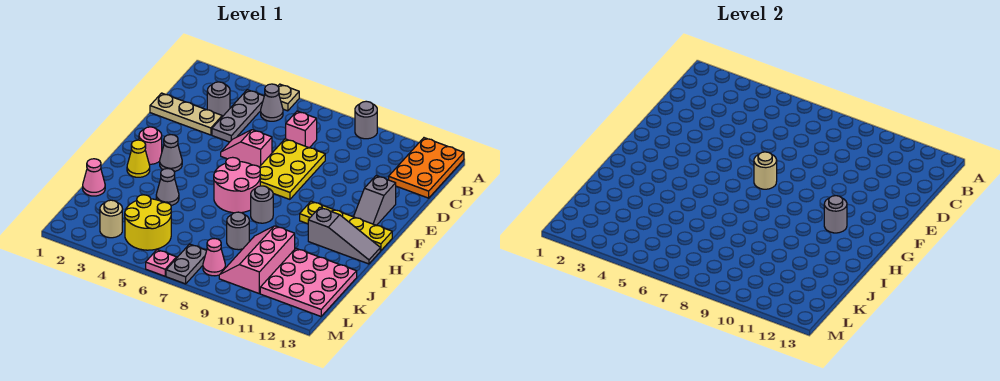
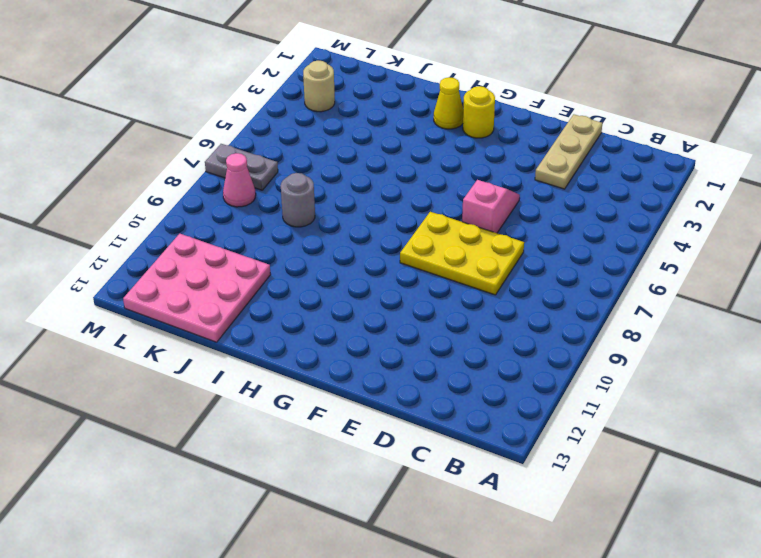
yellow 1x1 round brick [463,86,495,138] -> pink 1x1 round brick [139,127,162,164]
none -> tan 1x1 plate [278,84,299,111]
none -> grey 1x1 round brick [355,101,377,139]
none -> orange 2x3 plate [389,138,464,198]
none -> grey 1x3 plate [212,90,264,142]

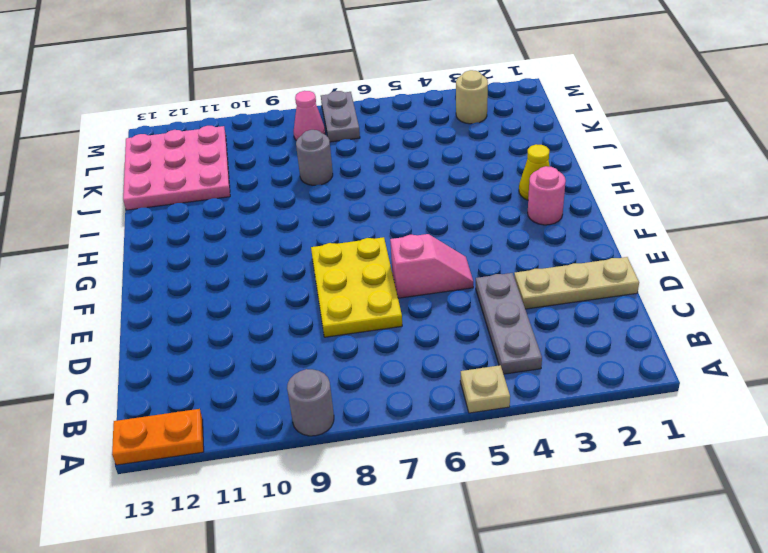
orange 1x2 plate [112,409,204,465] -> orange 2x3 plate [389,138,464,198]
none -> grey 1x1 cone [261,84,283,121]
none -> grey 1x1 round brick [207,82,230,117]
none -> pink 1x1 brick [286,111,317,148]
none -> grey 1x2 slope [354,176,396,225]

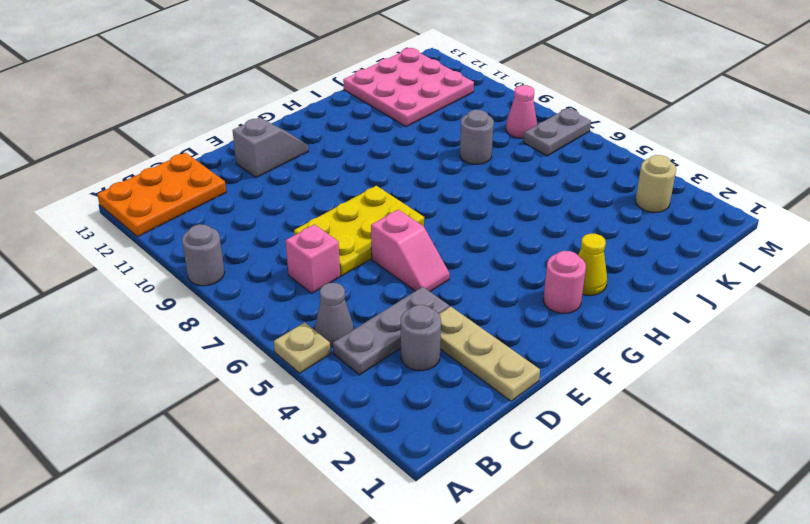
none -> grey 1x1 cone [160,135,182,172]
none -> pink 2x2 round brick [214,157,260,213]
none -> yellow 1x4 plate [300,201,392,251]
none -> grey 1x1 round brick [251,186,273,223]

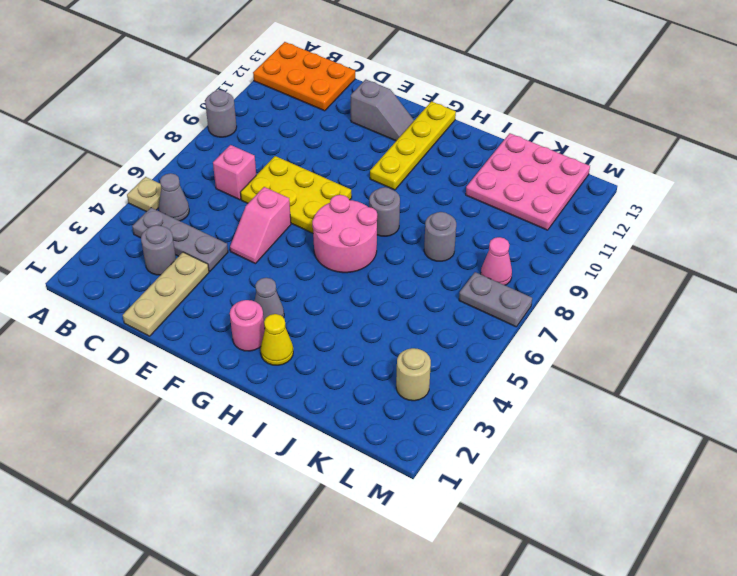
none -> grey 1x3 slope [308,207,380,264]
none -> grey 1x1 cone [156,169,179,205]
none -> pink 1x1 cone [83,159,105,196]
none -> pink 2x3 slope [219,226,295,293]

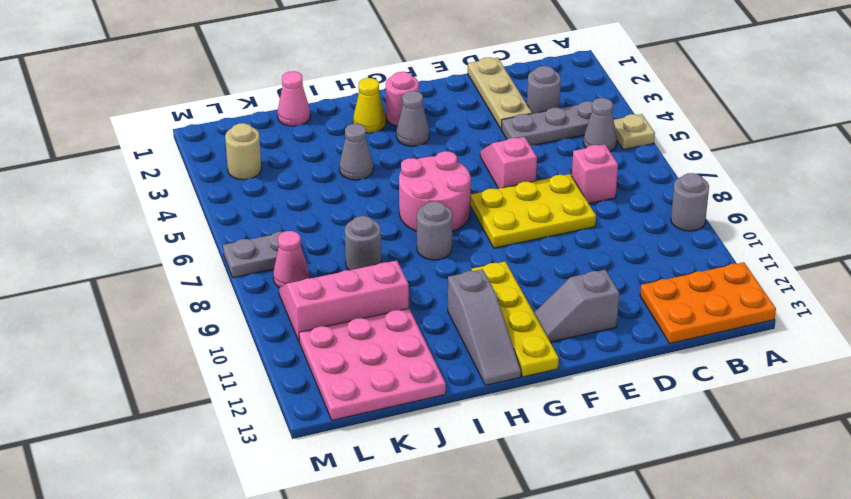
none -> yellow 2x2 round brick [125,195,171,250]
none -> pink 1x1 plate [146,250,177,276]
none -> tan 1x1 round brick [754,152,777,189]
none -> grey 1x1 round brick [824,196,847,233]

